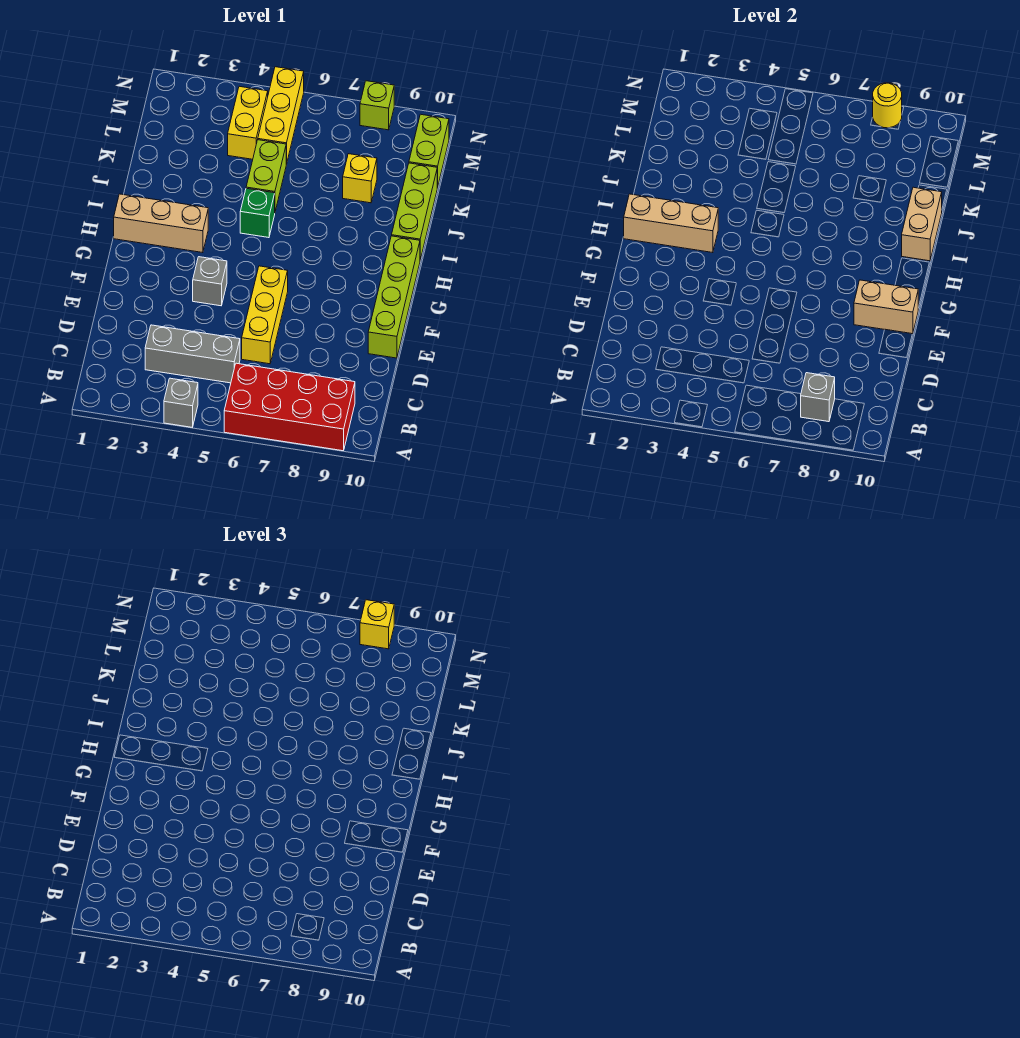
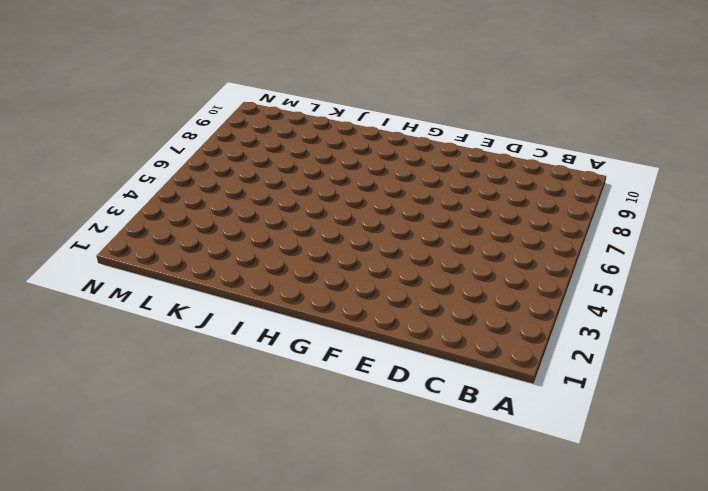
none -> grey 1x1 brick [164,378,198,427]
none -> red 2x4 brick [224,363,355,451]
none -> grey 1x3 brick [145,325,240,383]

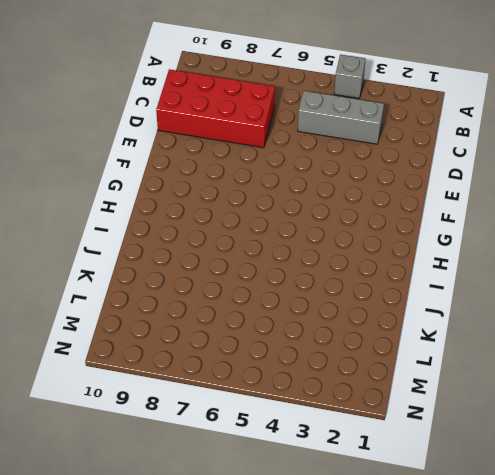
red 2x4 brick [156,69,275,148] -> red 2x4 brick moved to [224,363,355,451]
none -> yellow 1x3 brick [242,266,288,364]
none -> lime 1x4 brick [368,236,420,358]
none -> grey 1x1 brick [193,257,227,306]

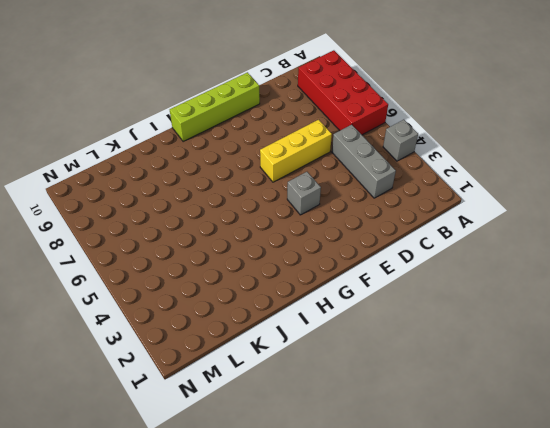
none -> tan 1x3 brick [114,194,208,253]
none -> green 1x1 brick [240,188,275,238]
none -> lime 1x3 brick [392,163,437,260]

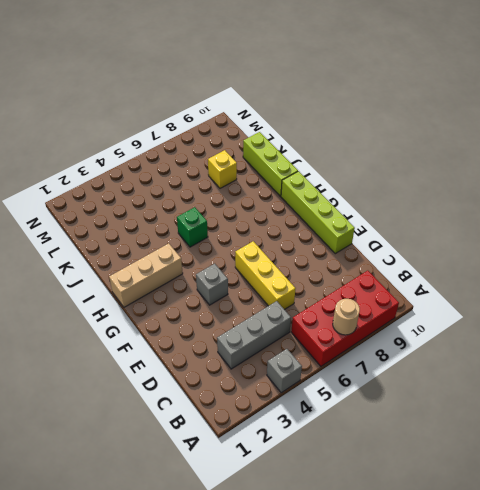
tan 1x1 round brick [333,299,360,335] -> none
none -> lime 1x2 brick [246,140,286,211]
none -> yellow 1x2 brick [228,86,268,159]
none -> yellow 1x3 brick [258,67,304,164]

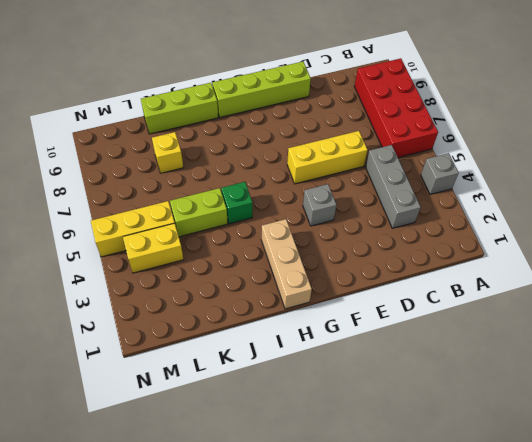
none -> lime 1x2 brick [409,114,449,188]
none -> lime 1x1 brick [360,81,394,130]
none -> grey 1x1 brick [801,373,835,422]

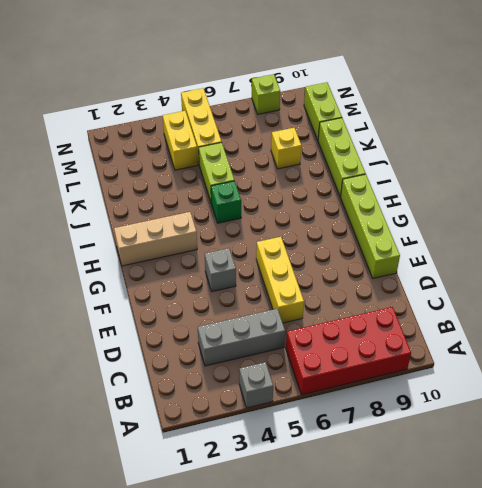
none -> grey 1x1 brick [801,373,835,422]
none -> tan 1x2 brick [854,280,918,334]
none -> tan 1x3 brick [624,194,718,253]

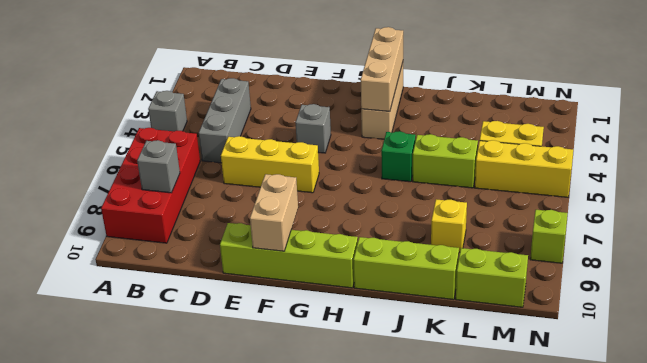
none -> tan 1x2 brick [902,187,942,261]
none -> yellow 1x1 round brick [873,83,902,128]
none -> yellow 1x1 brick [360,600,394,649]

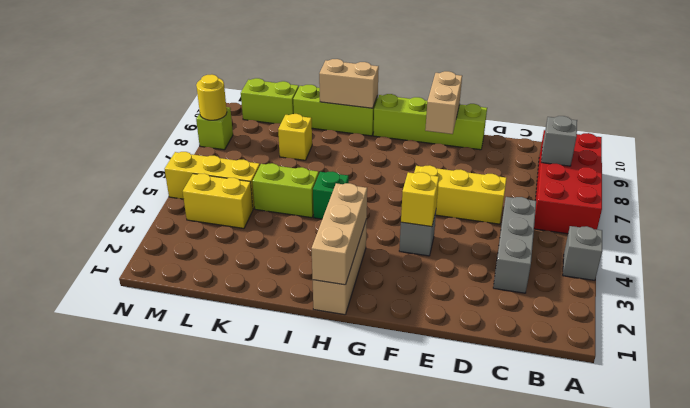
yellow 1x1 brick [401,172,439,227] -> yellow 1x1 brick moved to [360,600,394,649]

